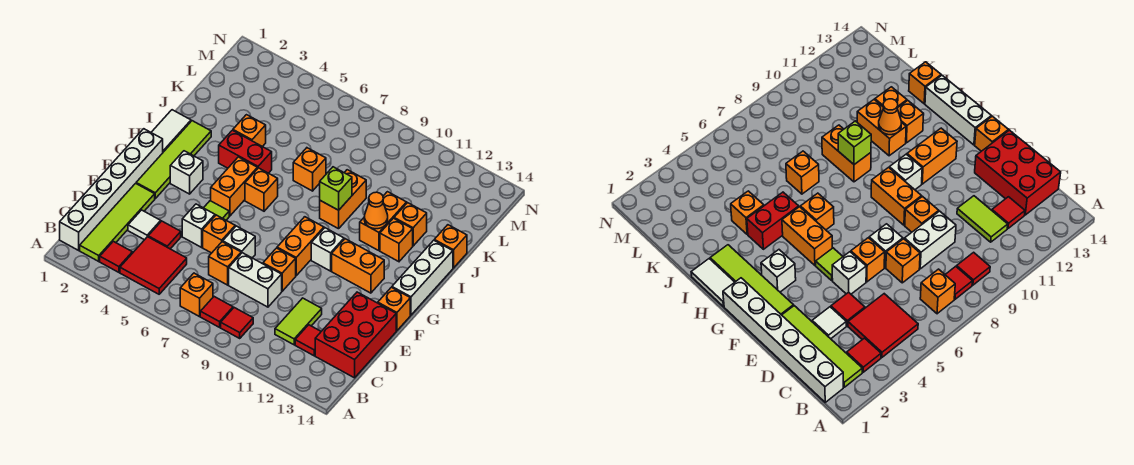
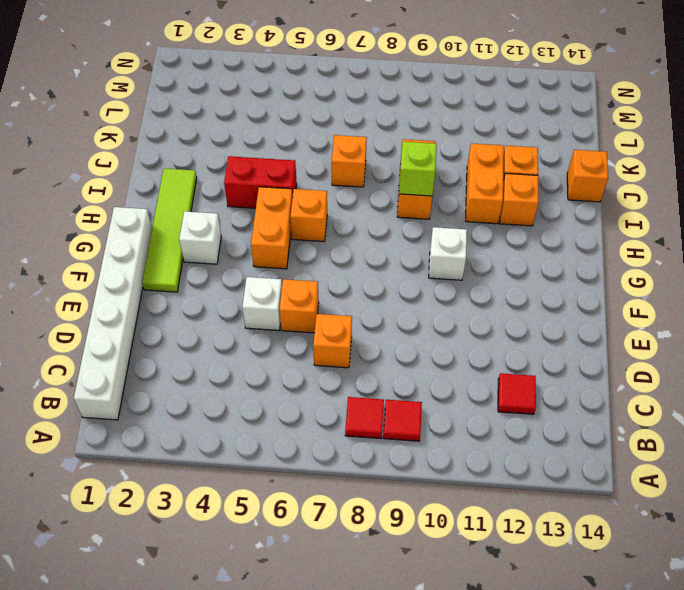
none -> lime 1x4 tile [80,183,155,261]
none -> red 1x1 tile [100,241,132,272]
none -> red 2x2 tile [120,237,187,294]
none -> orange 1x1 brick [180,273,213,317]

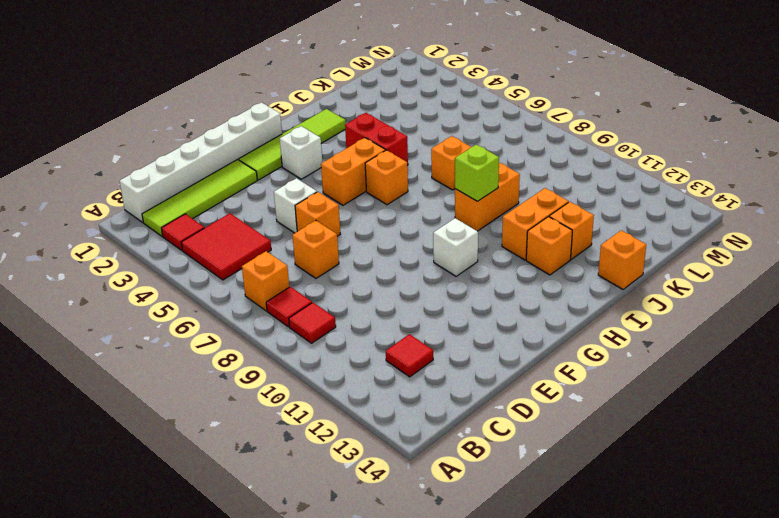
none -> lime 1x2 tile [275,298,322,345]
none -> red 2x3 brick [315,292,396,378]
none -> white 1x1 tile [128,210,161,240]
none -> red 1x1 tile [148,221,181,249]

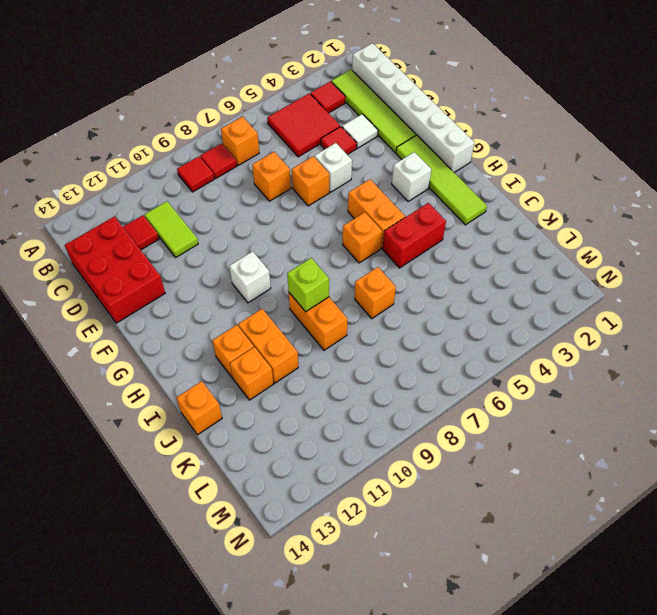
none -> white 1x2 brick [229,253,282,307]
none -> white 1x1 brick [223,226,255,258]
none -> orange 1x1 brick [263,248,296,291]
none -> lime 1x1 tile [204,201,229,220]

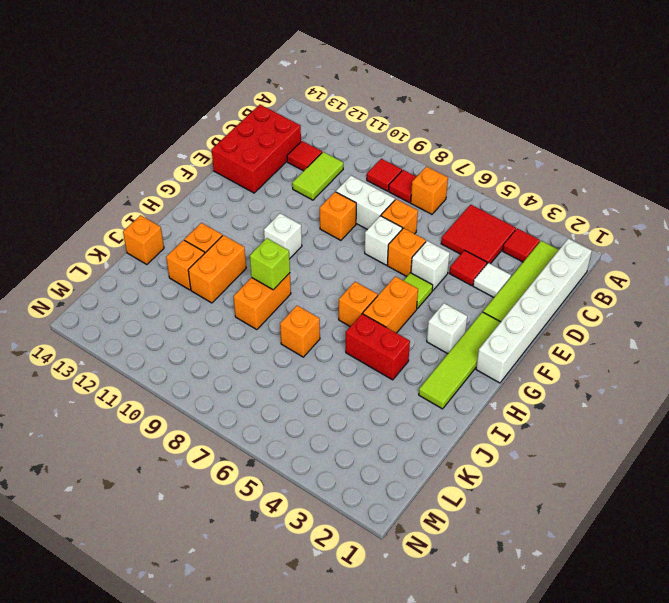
none -> orange 1x2 brick [277,217,324,276]
none -> orange 1x1 brick [378,287,410,331]
none -> orange 1x2 brick [332,239,384,293]
none -> white 1x3 brick [392,240,453,315]

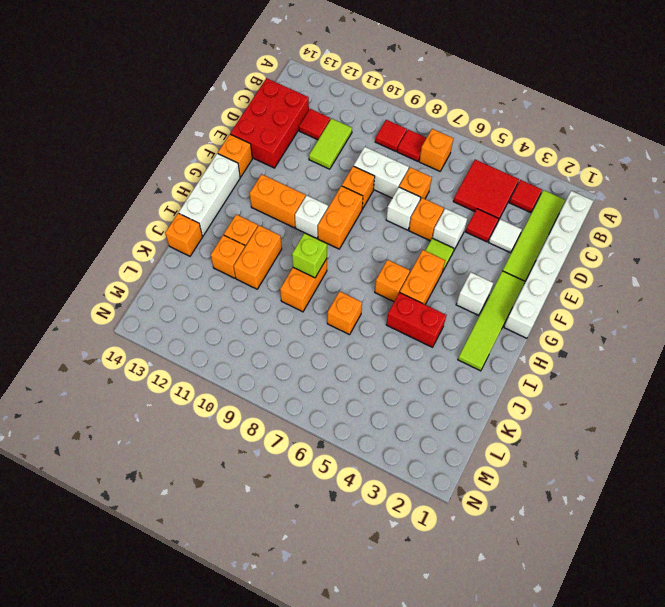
none -> white 1x2 tile [151,110,191,152]
none -> orange 1x1 brick [233,115,266,147]
none -> orange 1x1 cone [364,192,388,229]

